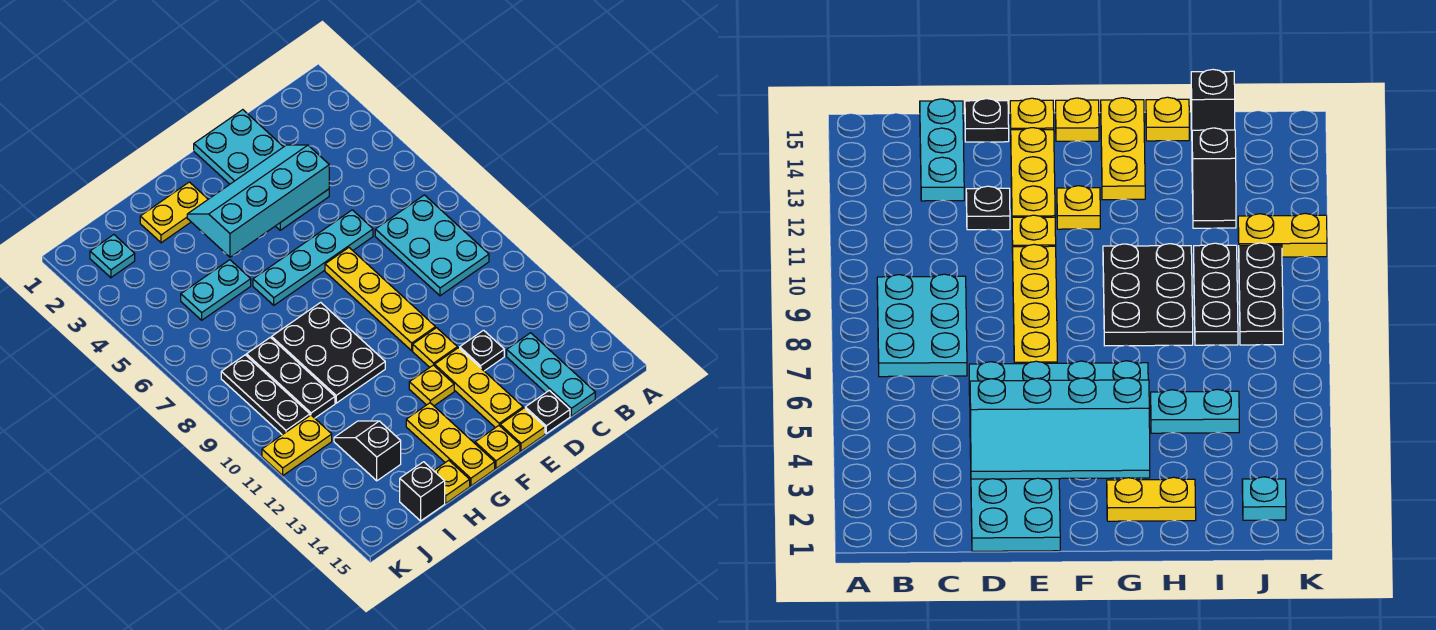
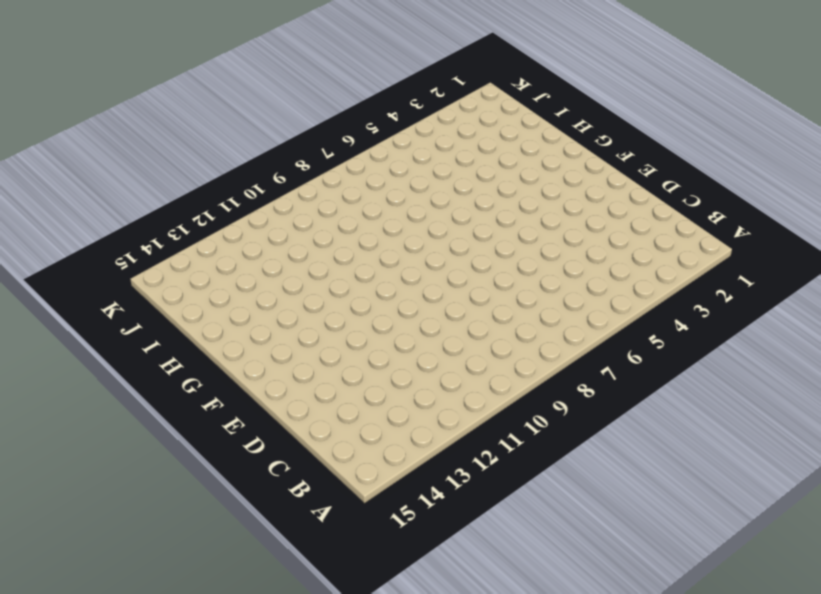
none -> cyan 2x3 plate [375,195,489,296]
none -> cyan 1x3 plate [507,333,595,416]
none -> cyan 2x4 plate [194,110,329,230]

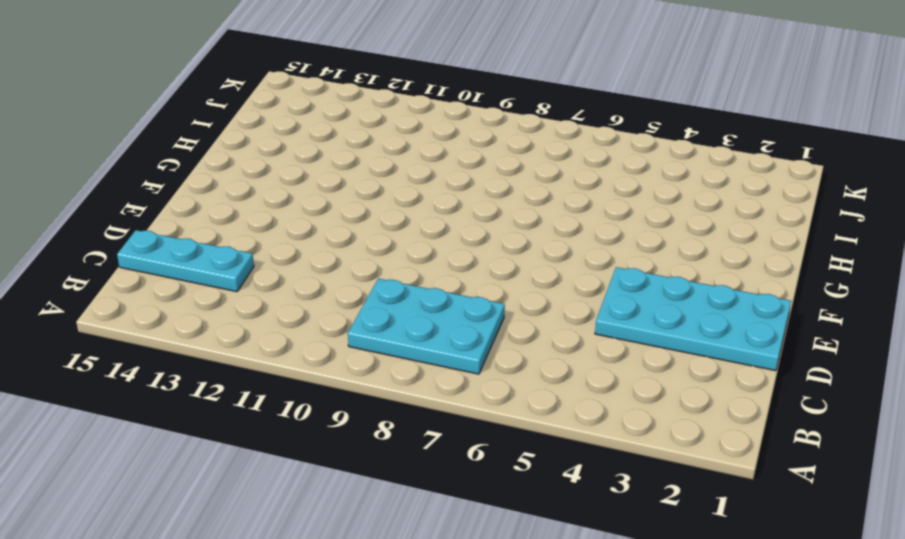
none -> cyan 1x4 plate [253,210,373,305]
none -> black 1x1 plate [460,330,504,371]
none -> black 1x1 plate [525,390,570,433]

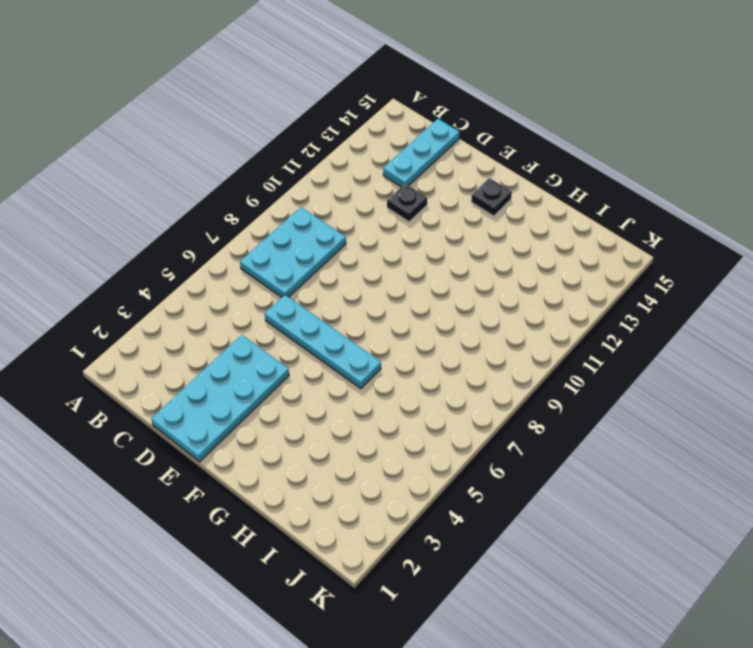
black 1x1 plate [471,178,512,216] -> black 1x1 plate moved to [525,390,570,433]
none -> yellow 1x4 plate [325,248,436,351]
none -> yellow 1x1 plate [413,328,457,367]
none -> yellow 1x3 plate [435,348,523,428]

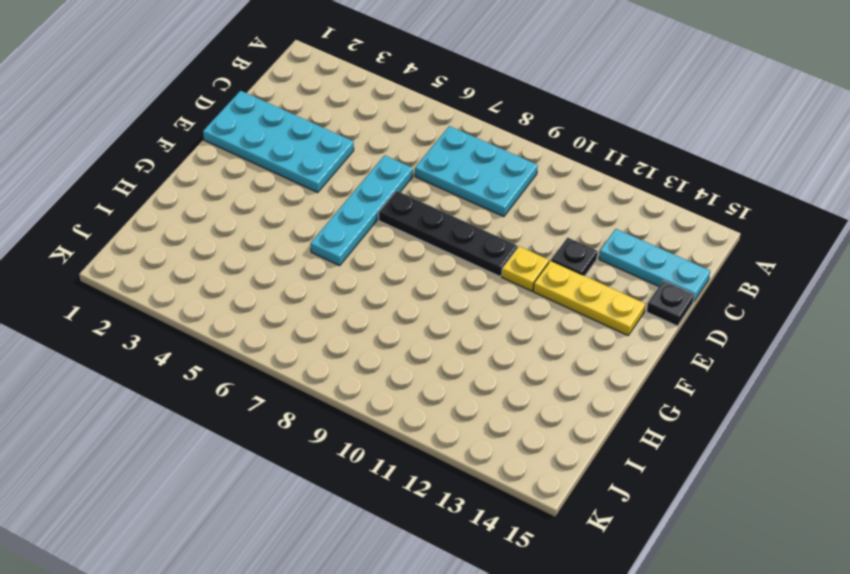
black 1x4 plate [379,191,517,276] -> yellow 1x4 plate [325,248,436,351]
none -> yellow 1x1 plate [500,408,545,451]
none -> yellow 1x1 plate [409,365,454,406]
none -> yellow 1x1 plate [475,426,520,468]

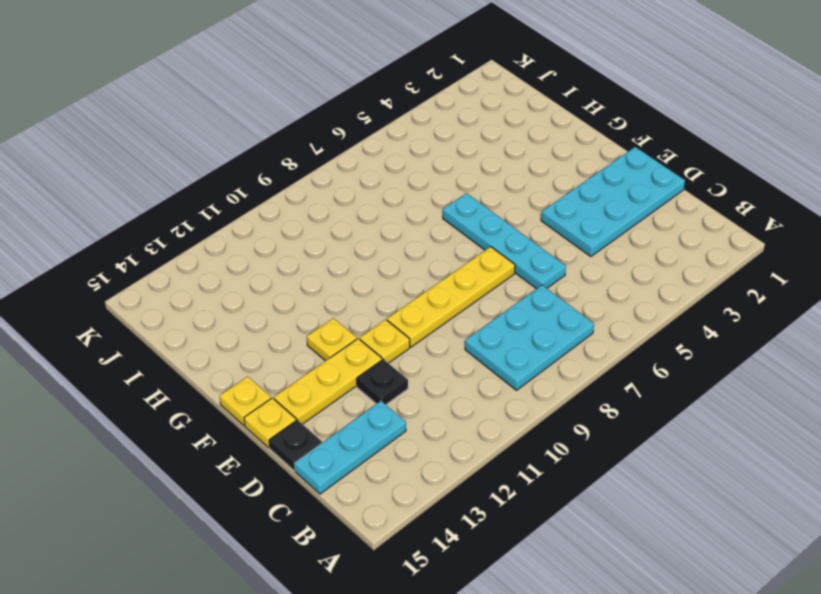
none -> yellow 1x2 plate [140,182,208,243]
none -> black 2x3 plate [272,302,385,403]
none -> yellow 1x3 plate [406,403,495,486]

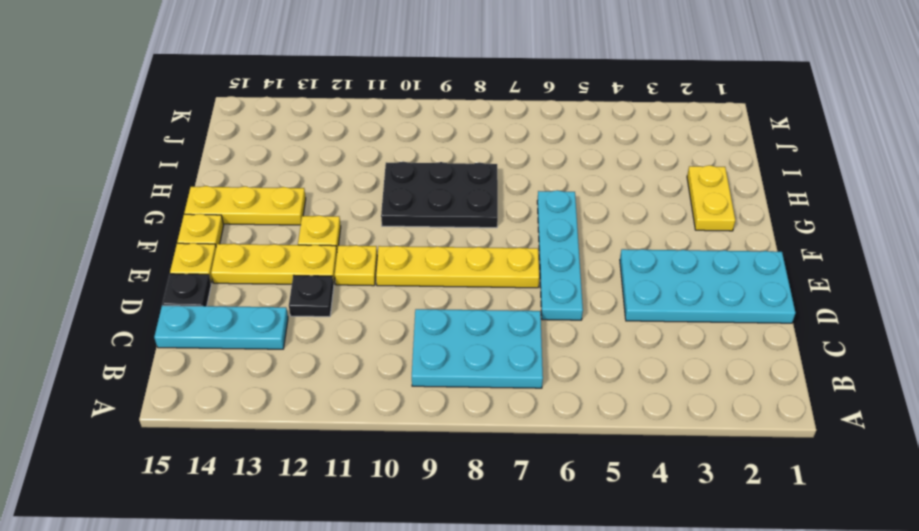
none -> cyan 1x2 plate [181,260,251,320]
none -> yellow 1x1 plate [434,460,470,503]
none -> black 1x3 plate [246,337,335,418]

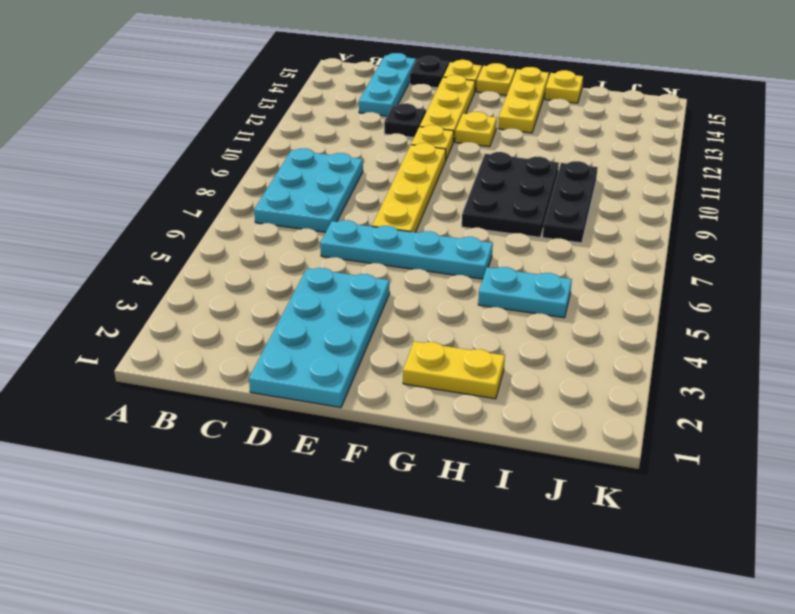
none -> black 1x2 slope [334,421,401,481]
none -> black 1x1 brick [400,462,445,521]
none -> cyan 1x1 plate [90,235,135,278]

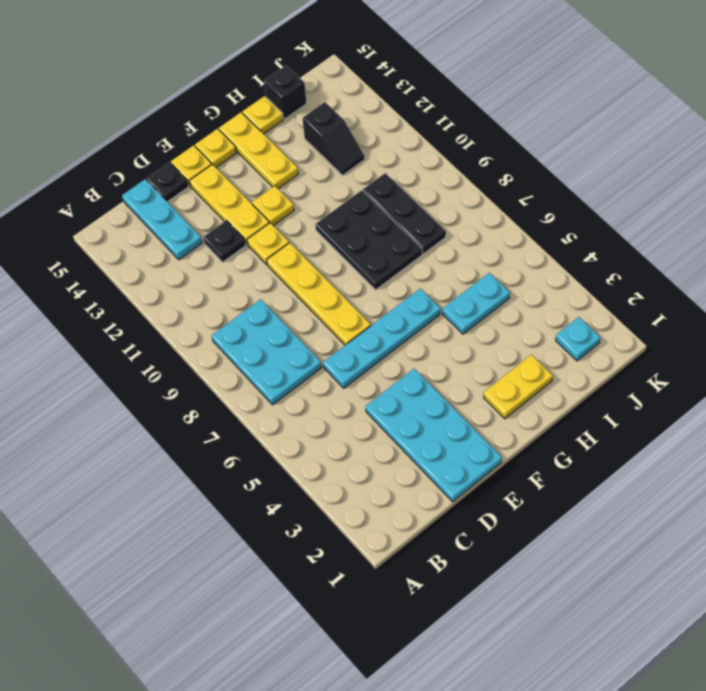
none -> black 1x3 plate [221,355,310,435]
none -> yellow 1x2 plate [262,415,332,476]
none -> cyan 2x4 slope [187,145,329,257]

